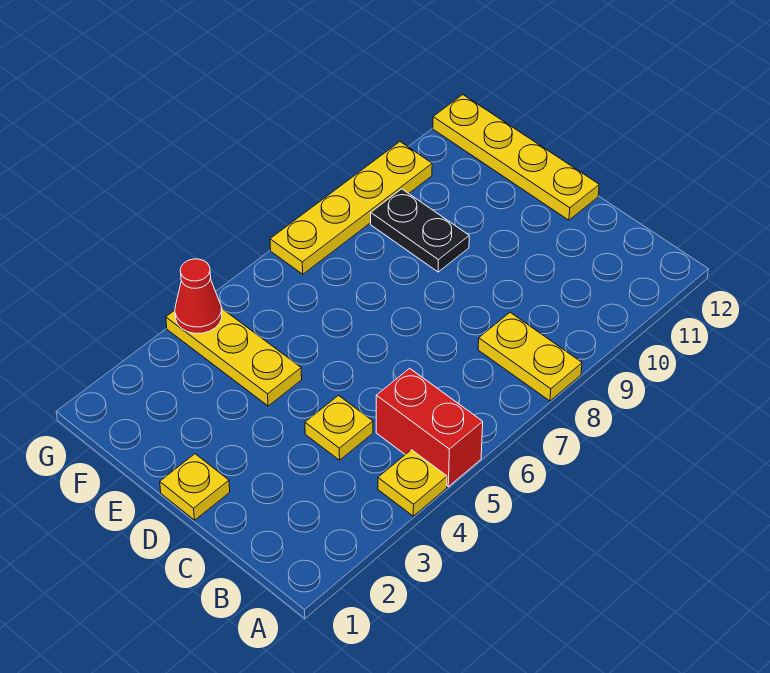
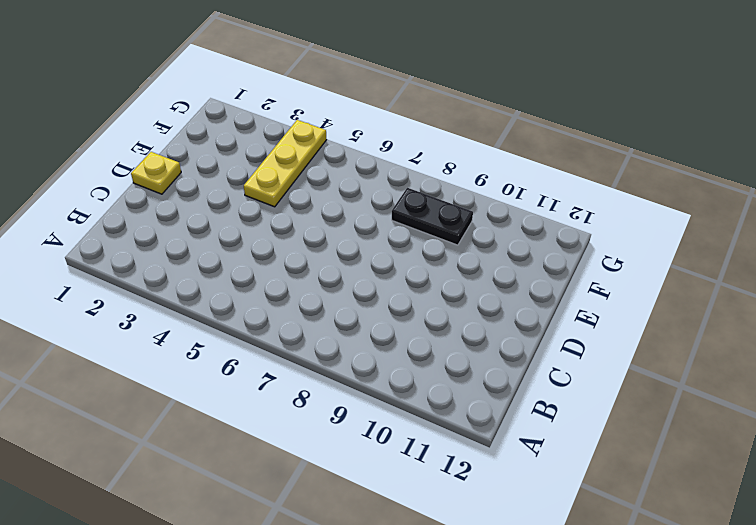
black 1x2 plate [392,188,473,245] -> black 1x2 plate turned to [371,189,469,272]
none -> yellow 1x1 plate [378,450,447,516]
none -> red 1x2 brick [376,368,483,487]

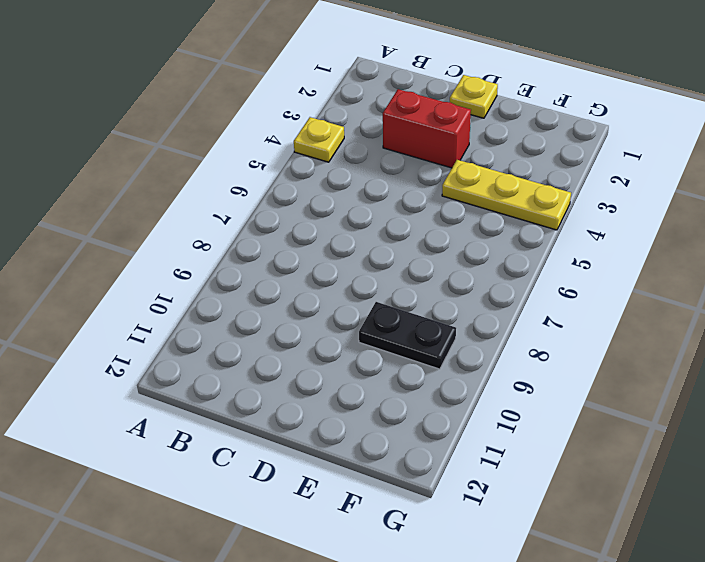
red 1x2 brick [383,89,471,168] -> red 1x2 brick moved to [376,368,483,487]
none -> yellow 1x2 plate [478,312,582,401]
none -> yellow 1x1 plate [305,396,373,460]

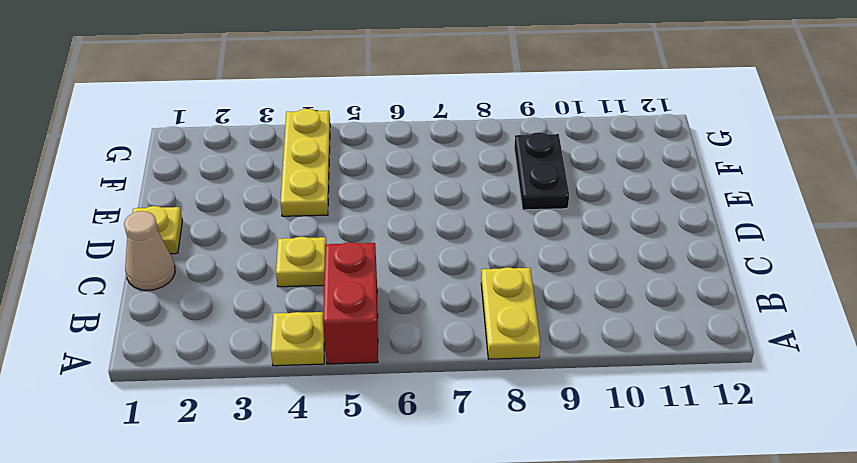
tan 1x1 cone [124,211,175,290] -> none
none -> yellow 1x4 plate [433,95,599,220]
none -> yellow 1x4 plate [270,142,432,274]

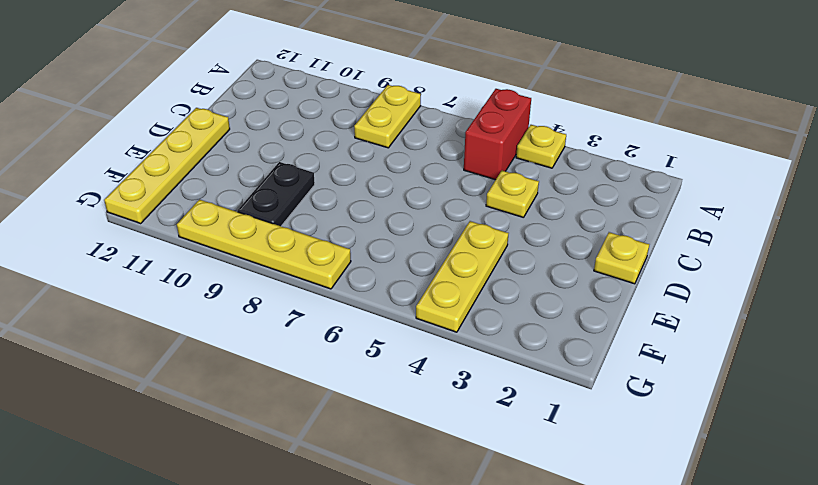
none -> red 1x1 cone [175,259,222,333]

